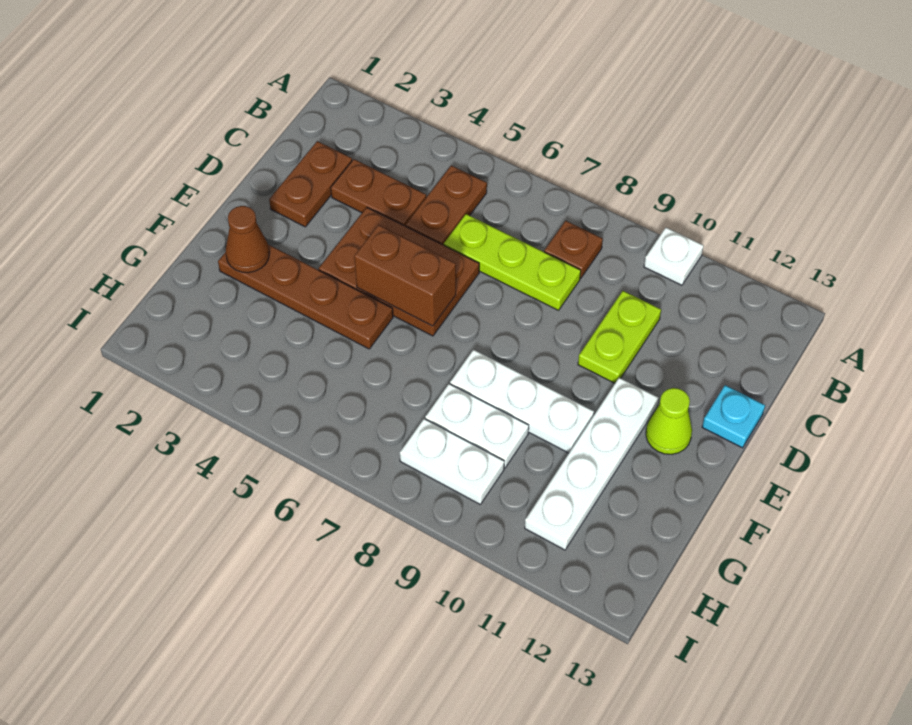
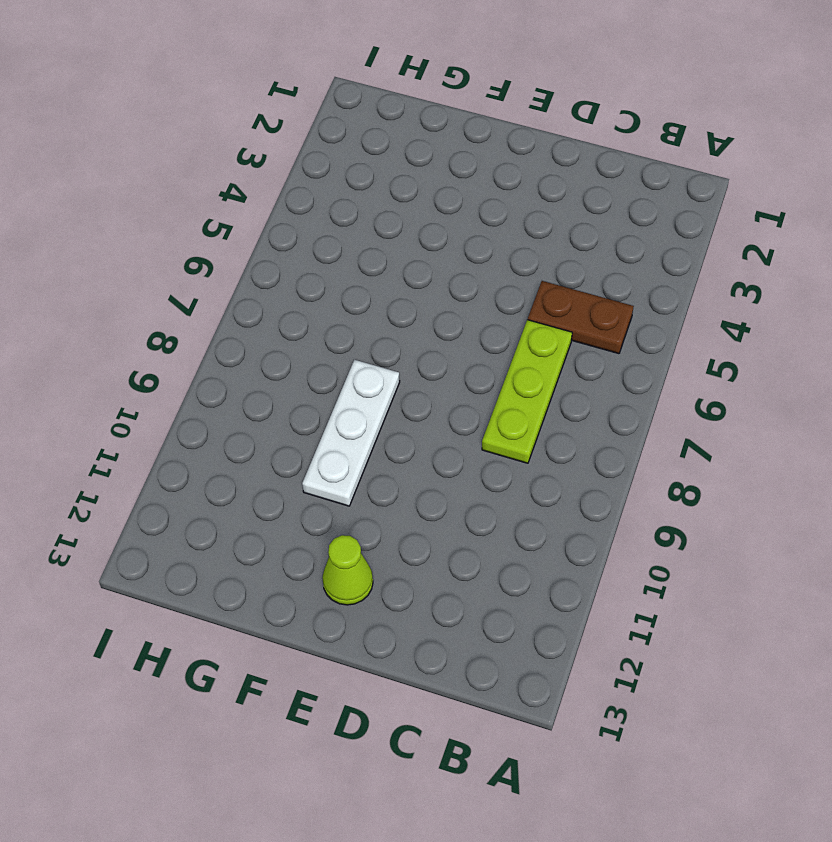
none -> white 1x1 plate [644,228,704,285]
none -> brown 1x1 plate [544,221,603,278]
none -> brown 1x2 plate [269,141,352,227]

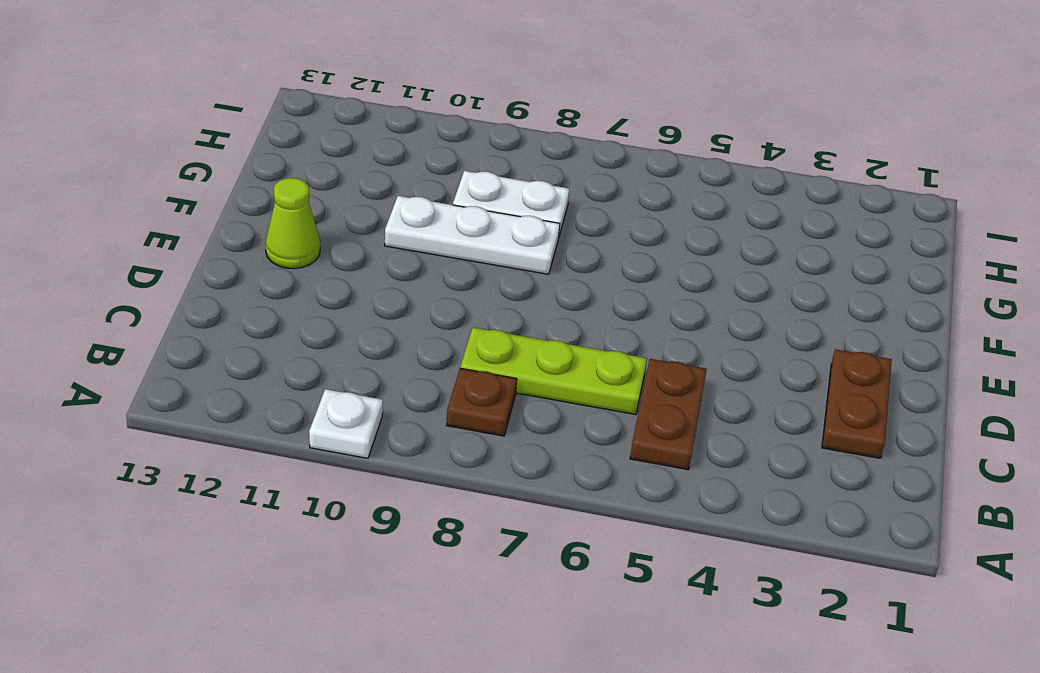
none -> brown 1x2 plate [331,159,426,226]
none -> lime 1x2 plate [578,291,661,383]
none -> brown 2x3 plate [319,208,479,336]

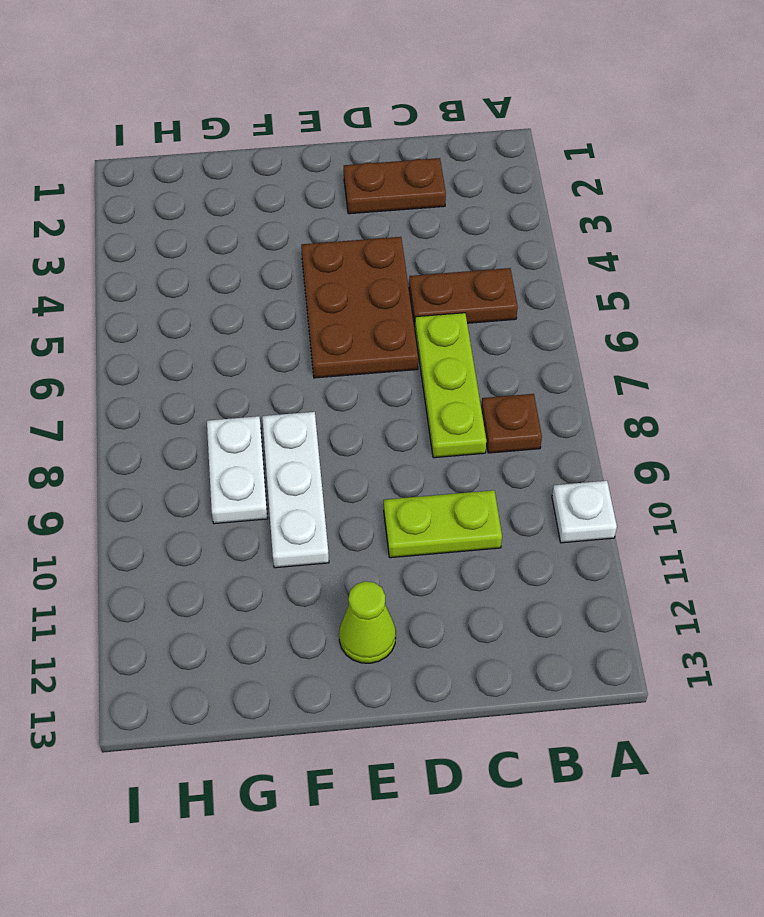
none -> brown 1x2 plate [331,159,426,226]
none -> cyan 1x1 plate [702,385,765,448]
none -> white 1x4 plate [525,378,659,550]

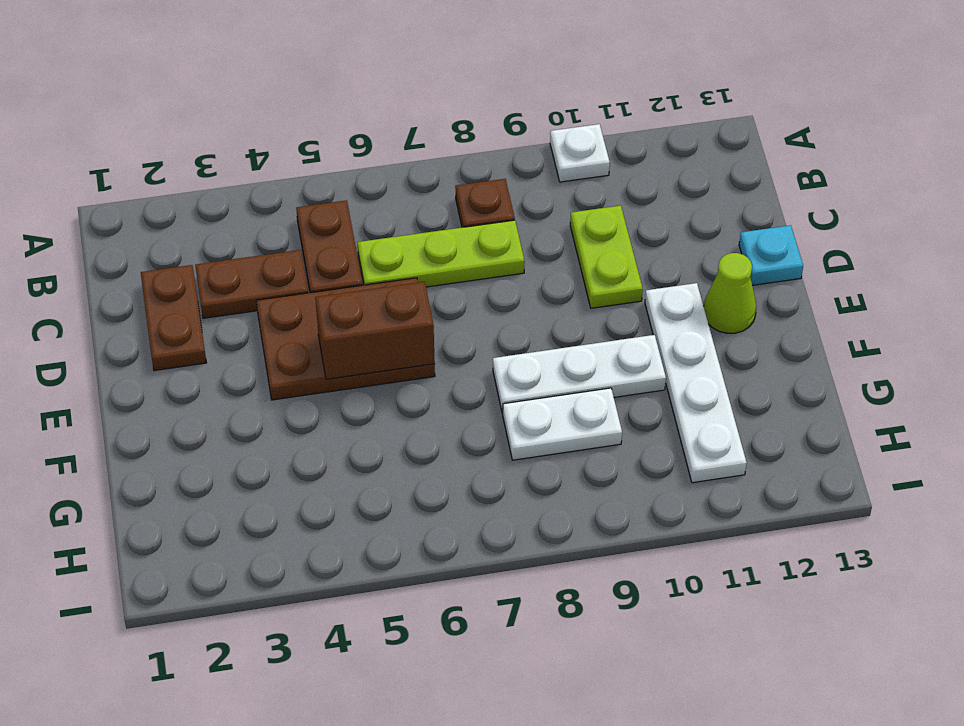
none -> brown 1x4 plate [218,245,393,349]
none -> white 1x2 plate [400,419,504,504]
none -> brown 1x1 cone [225,206,269,273]

